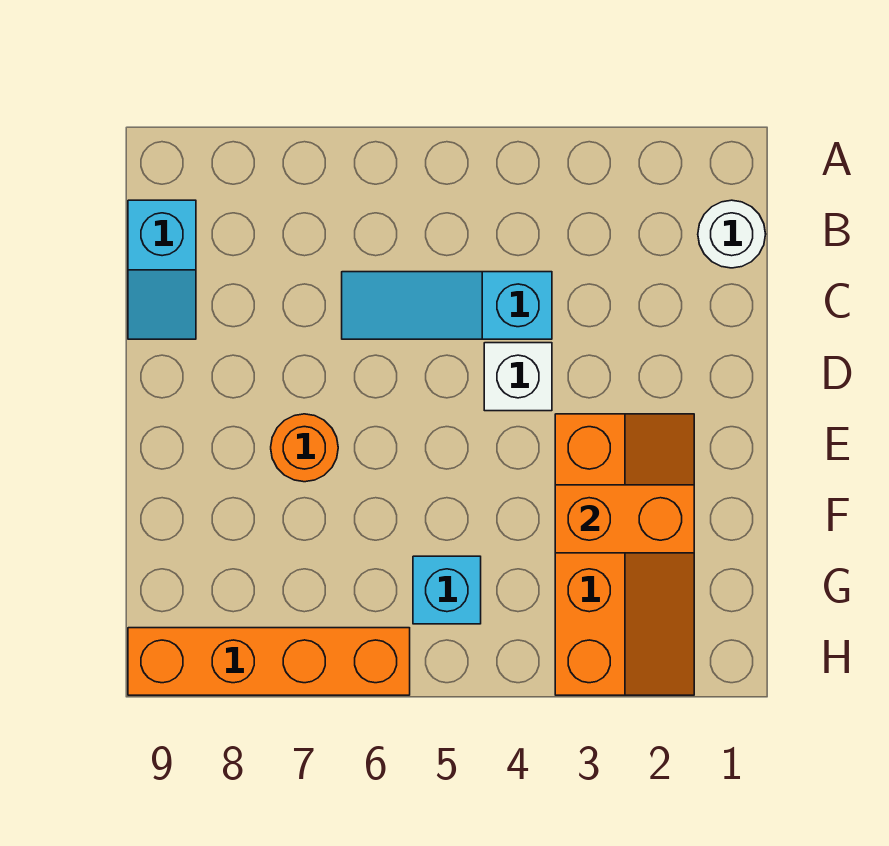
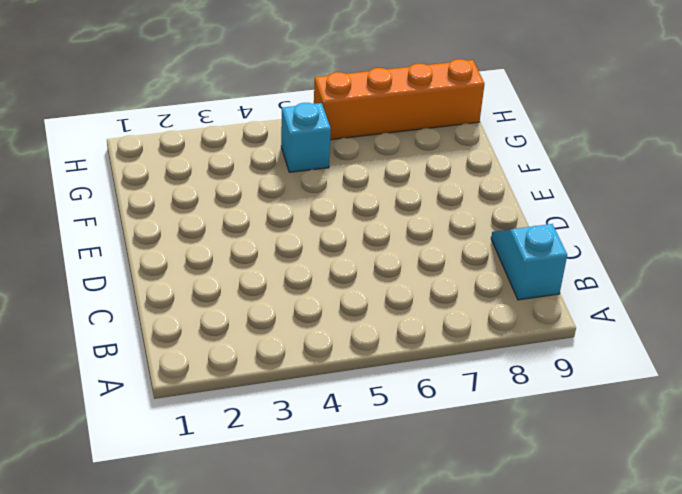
none -> white 1x1 round brick [698,200,766,268]
none -> cyan 1x3 slope [342,272,552,339]

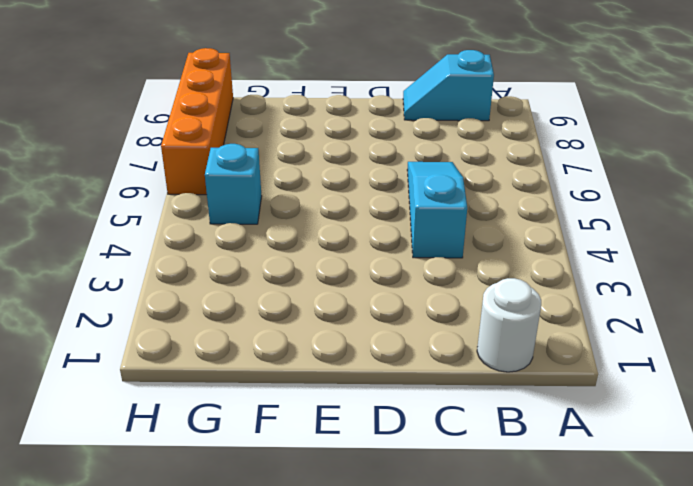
none -> white 1x1 brick [484,343,552,411]
none -> orange 2x4 slope [555,414,694,695]

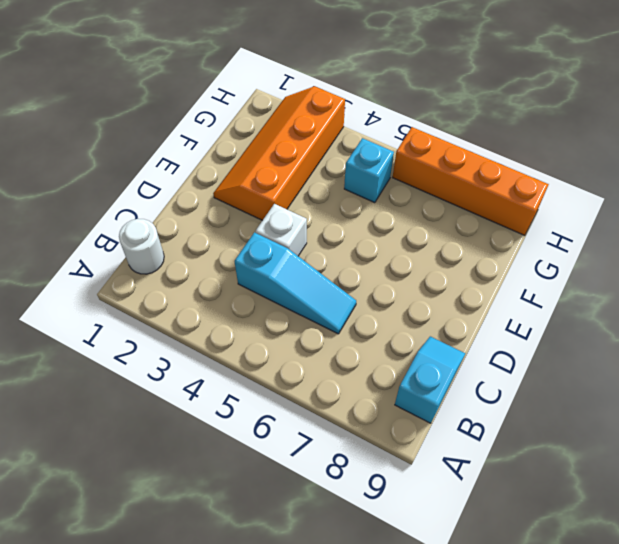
none -> orange 1x1 round brick [271,414,338,482]
none -> orange 1x2 brick [555,485,694,553]

